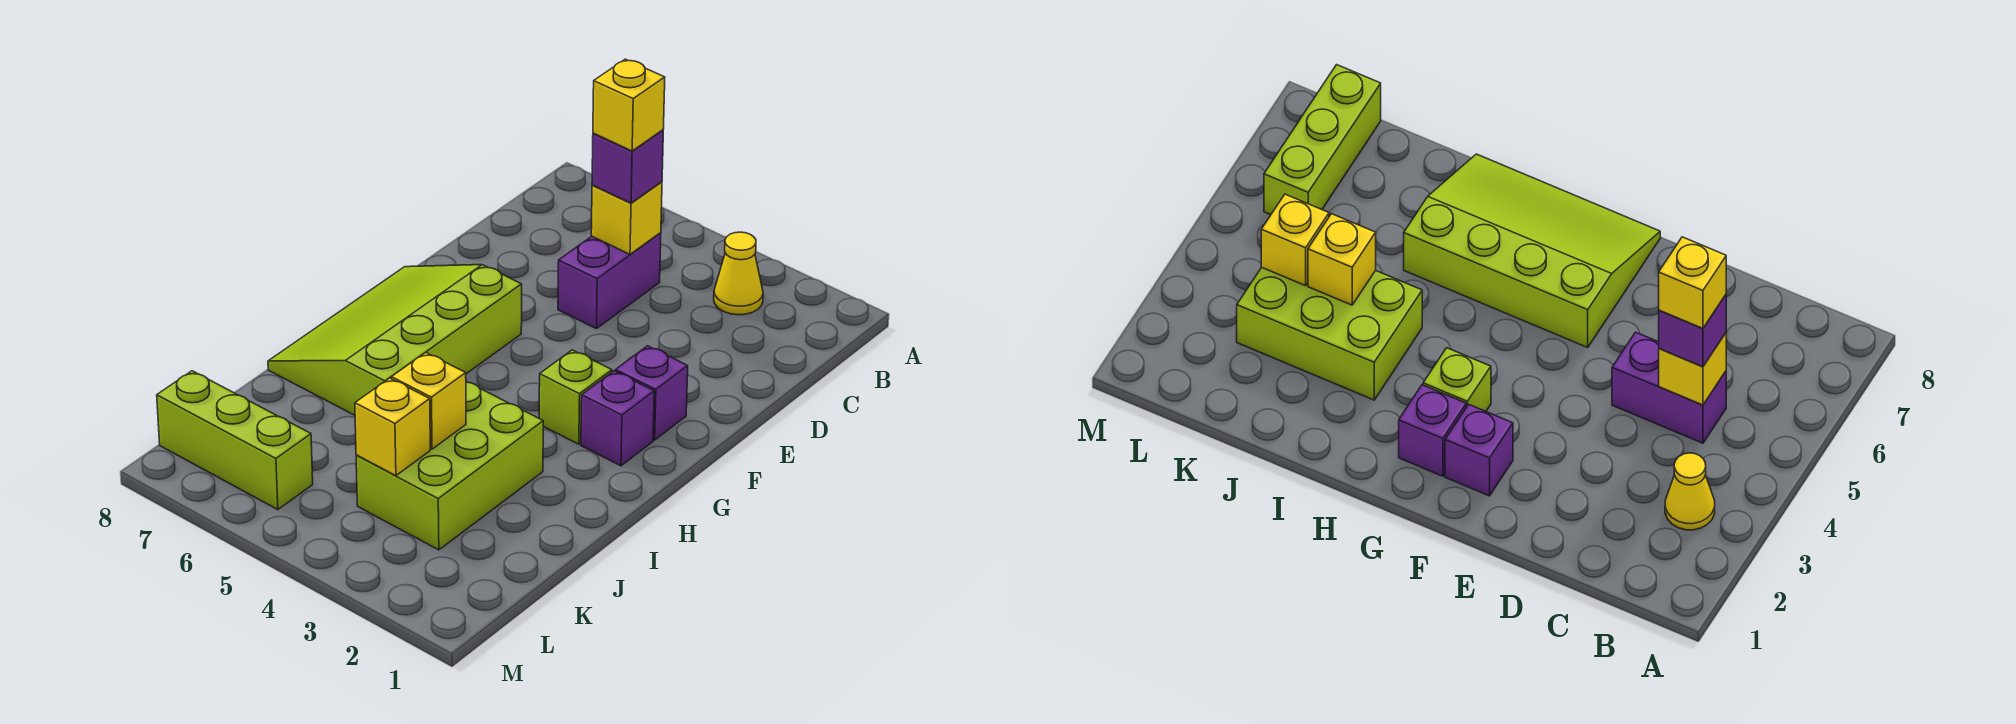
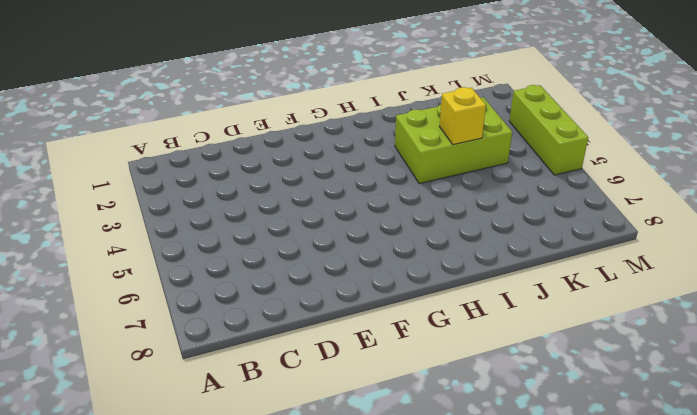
lime 1x3 brick [509,85,588,175] -> lime 1x3 brick moved to [157,371,313,510]
none -> yellow 1x1 cone [714,232,763,315]
none -> purple 1x2 brick [558,233,661,329]
none -> purple 1x1 brick [616,346,688,440]

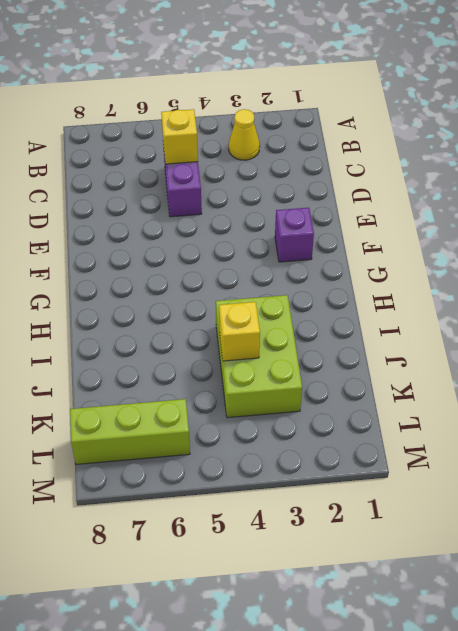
none -> lime 3x4 slope [268,265,522,415]
none -> purple 1x1 brick [581,371,654,466]
none -> lime 1x1 brick [539,350,612,444]

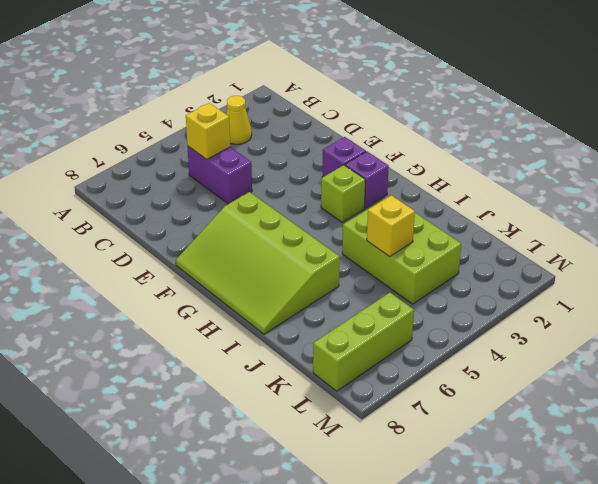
none -> yellow 1x1 brick [355,378,430,476]
none -> purple 1x1 brick [592,130,663,203]
none -> yellow 1x1 brick [593,59,665,151]

